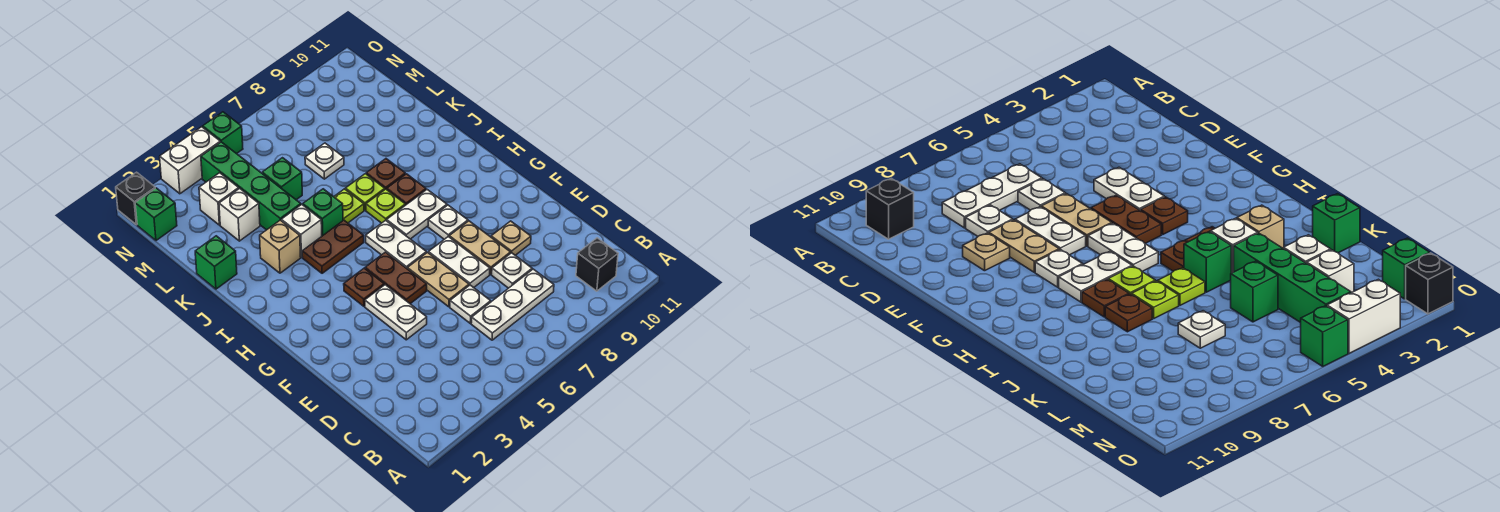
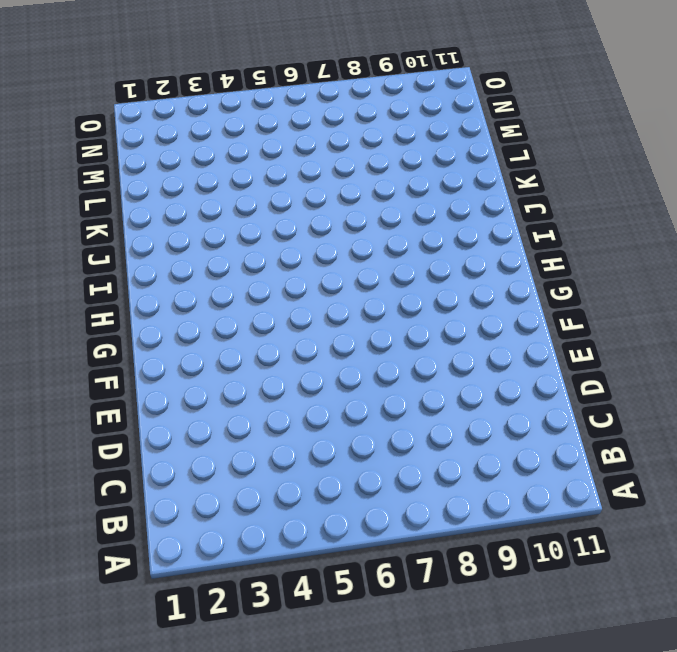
none -> black 1x1 brick [576,238,618,291]
none -> white 1x3 plate [471,269,554,340]
none -> white 1x1 plate [450,285,491,323]
none -> white 1x1 plate [492,253,532,288]

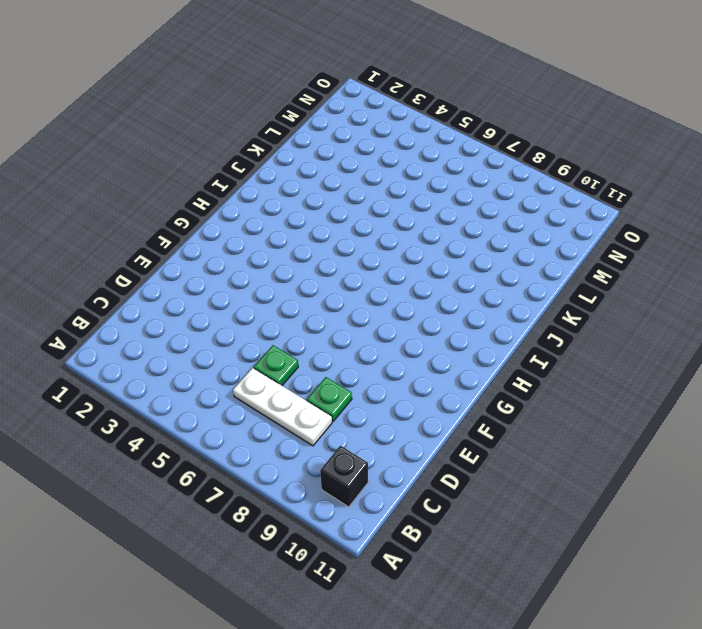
green 1x1 plate [254,345,298,385] -> white 1x1 plate [450,285,491,323]
green 1x1 plate [307,377,352,421] -> white 1x1 plate [492,253,532,288]
none -> white 1x2 plate [365,285,427,340]
none -> tan 1x2 plate [407,253,469,307]
none -> white 1x2 plate [428,237,490,288]
none -> tan 1x2 plate [449,221,511,274]

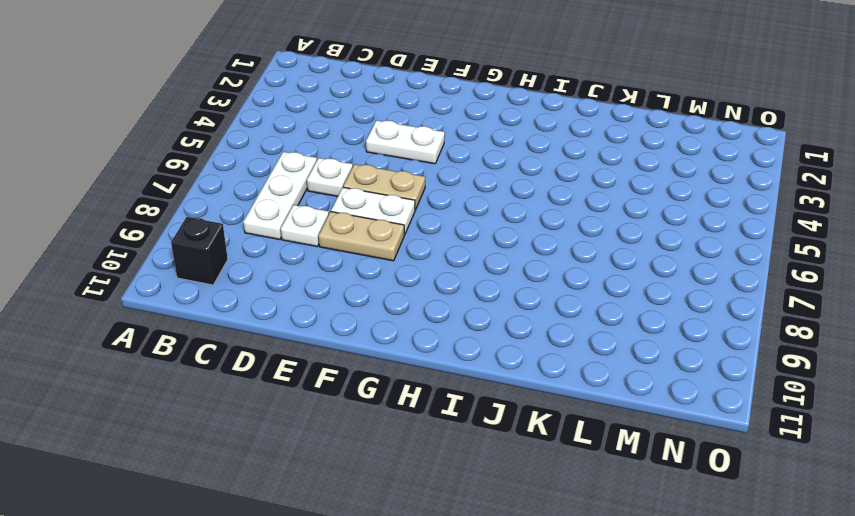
none -> tan 1x1 plate [491,221,531,255]
none -> brown 1x2 plate [365,252,427,304]
none -> brown 1x1 plate [344,268,384,306]
none -> white 1x2 plate [366,220,426,268]

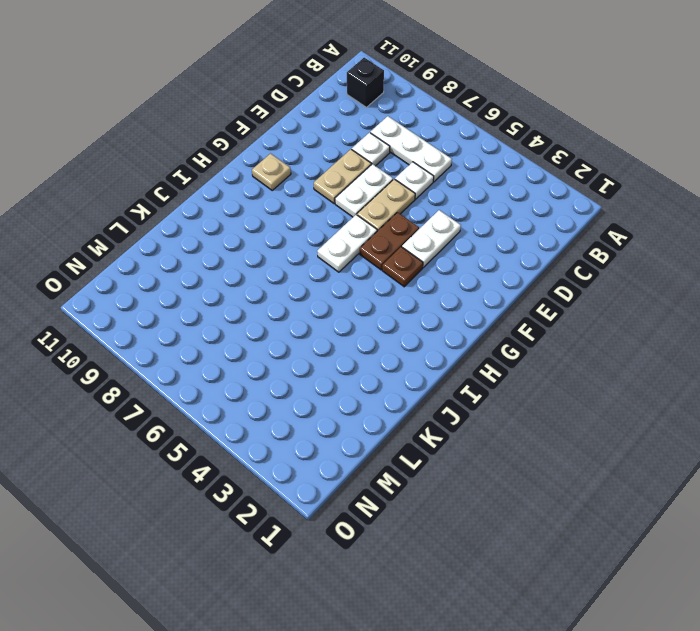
tan 1x1 plate [252,154,291,190] -> tan 1x1 plate moved to [491,221,531,255]
none -> white 1x1 plate [428,205,468,239]
none -> white 1x2 plate [387,190,447,239]
none -> brown 1x2 plate [302,220,364,273]
none -> lime 1x1 plate [366,189,405,223]

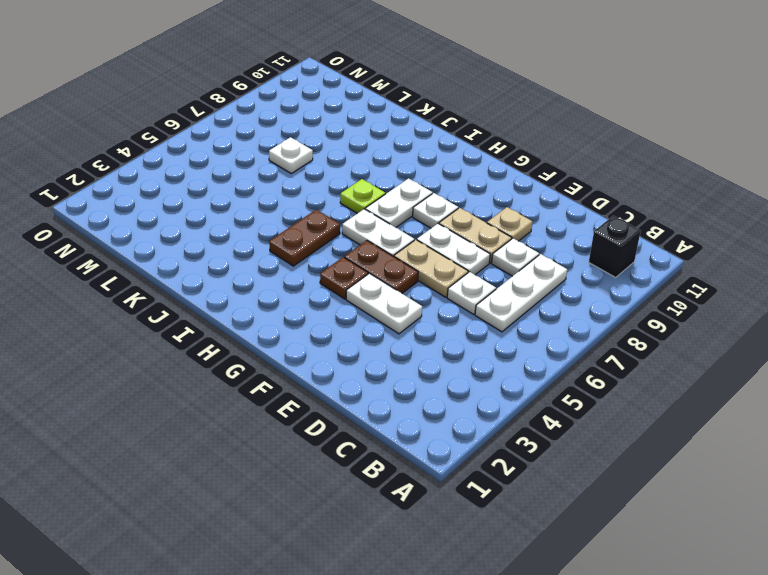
none -> brown 1x1 plate [387,174,426,205]
none -> tan 1x1 brick [260,220,301,273]
none -> white 1x1 brick [281,205,322,257]
none -> green 1x1 brick [303,189,343,236]

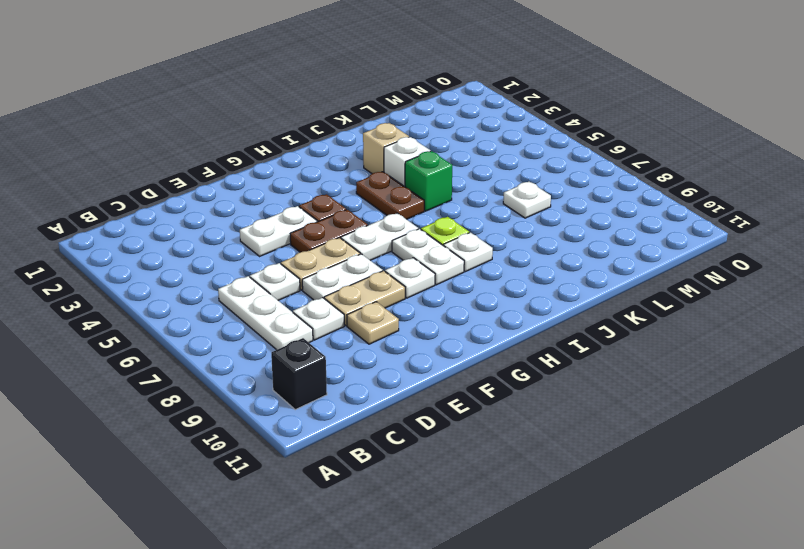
white 1x1 plate [443,233,493,272] -> brown 1x1 plate [387,174,426,205]
none -> lime 1x1 plate [334,189,364,223]
none -> lime 1x1 plate [346,174,385,210]
none -> brown 1x1 plate [366,159,405,189]
none -> green 1x1 brick [195,236,237,289]

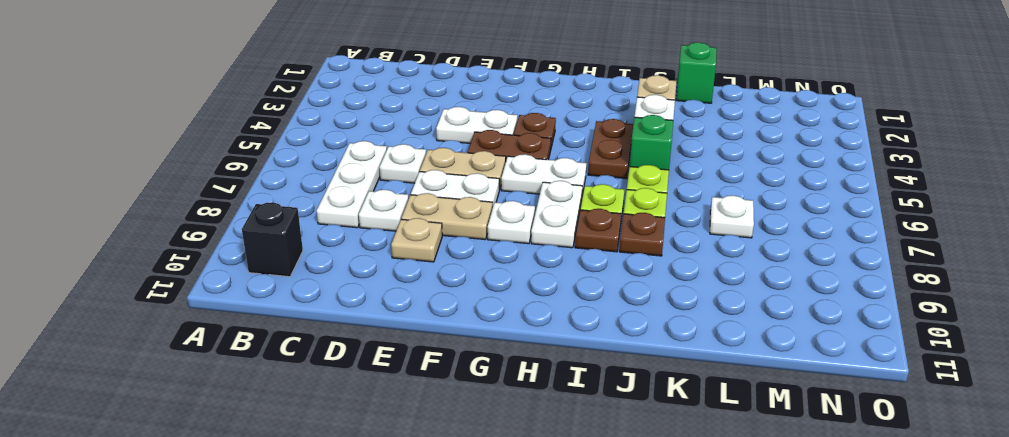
none -> green 1x4 brick [201,142,301,230]
none -> white 1x1 brick [219,188,260,241]
none -> green 1x1 brick [262,158,302,200]
none -> white 1x1 brick [199,173,239,225]

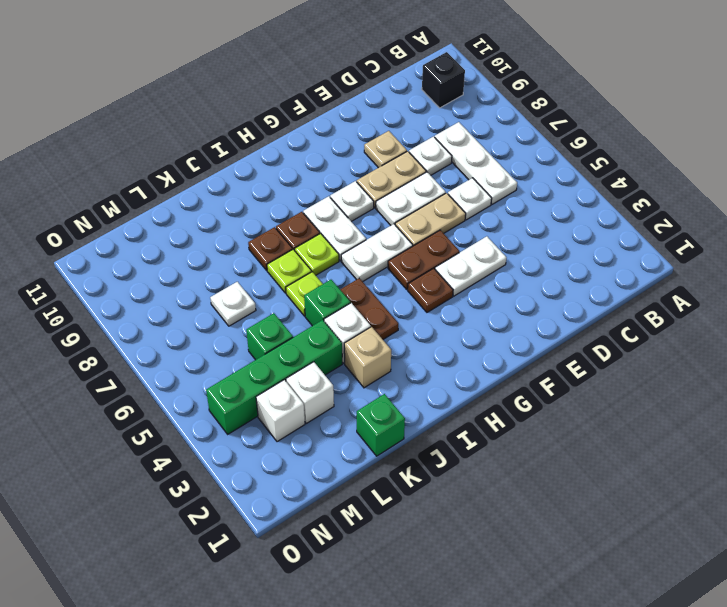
none -> green 1x1 brick [135,188,177,240]
none -> black 1x1 brick [116,172,155,225]
none -> white 1x2 brick [160,127,220,194]
none -> green 1x1 brick [203,112,243,154]

